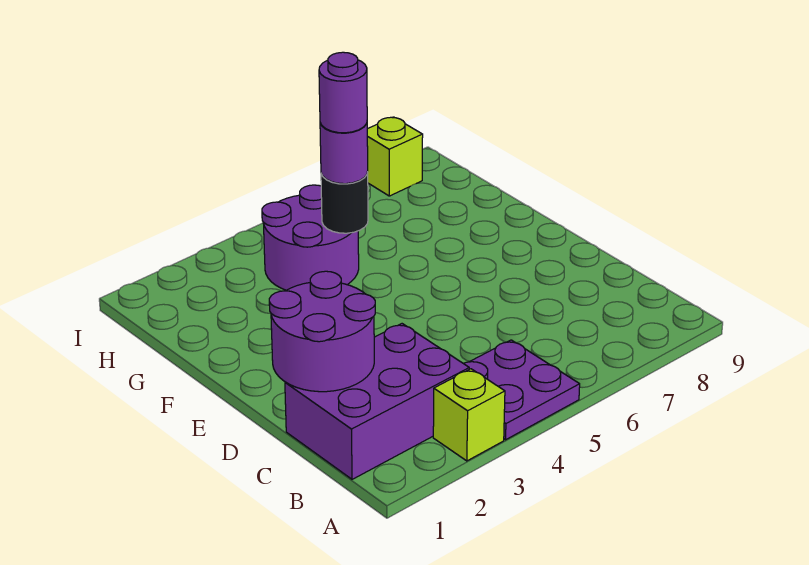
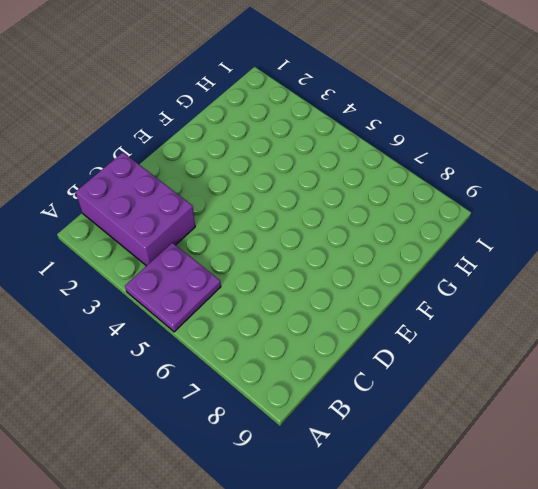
none -> lime 1x1 brick [433,369,505,461]
none -> purple 2x2 round brick [262,185,359,290]

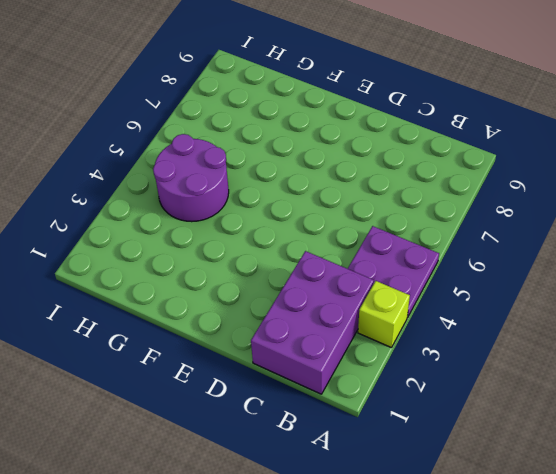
none -> lime 1x1 brick [367,117,423,196]
none -> purple 2x2 round brick [269,271,375,392]

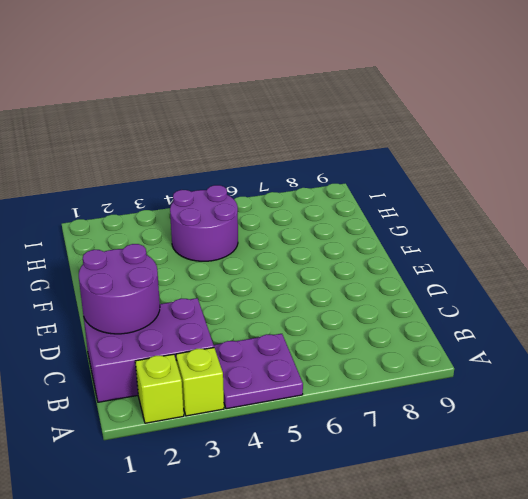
lime 1x1 brick [135,354,184,423] -> lime 1x1 brick moved to [367,117,423,196]
none -> black 1x1 round brick [321,172,368,233]
none -> purple 1x1 round brick [320,123,368,184]

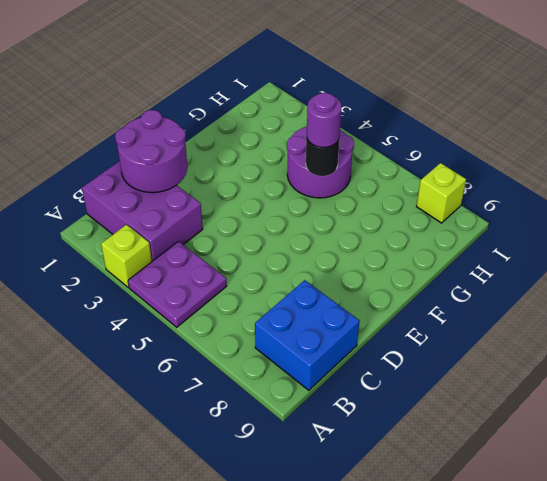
blue 2x2 brick [255,280,360,390] -> none
none -> purple 1x1 round brick [319,52,367,133]

